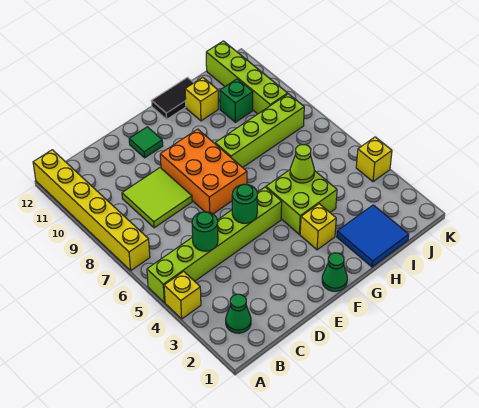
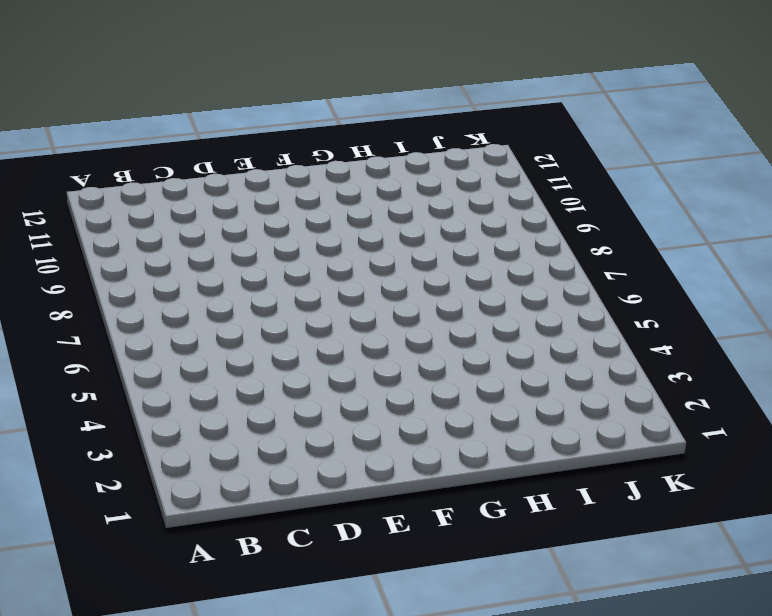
none -> yellow 1x1 brick [164,271,201,319]
none -> lime 1x6 brick [147,187,282,303]
none -> yellow 1x6 brick [33,150,150,270]

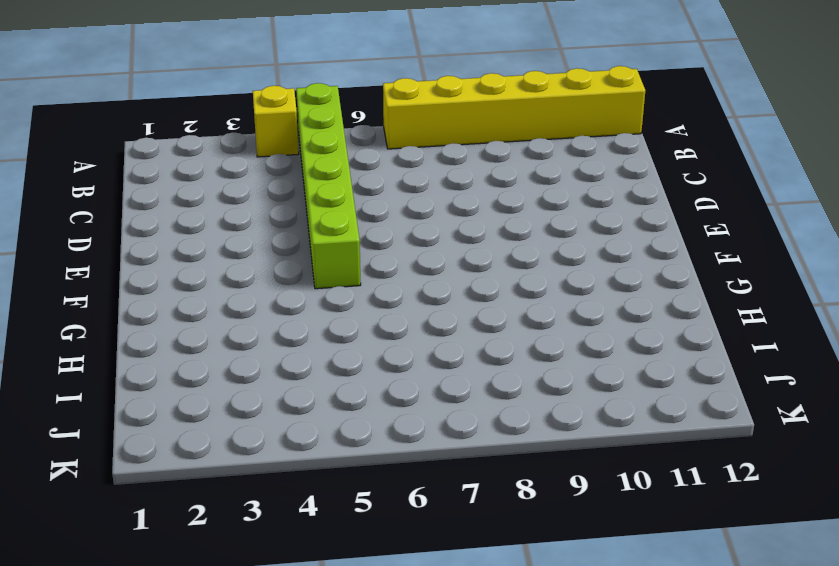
none -> green 1x1 cone [226,294,251,333]
none -> lime 2x2 tile [122,168,192,228]
none -> orange 2x3 brick [160,129,247,214]

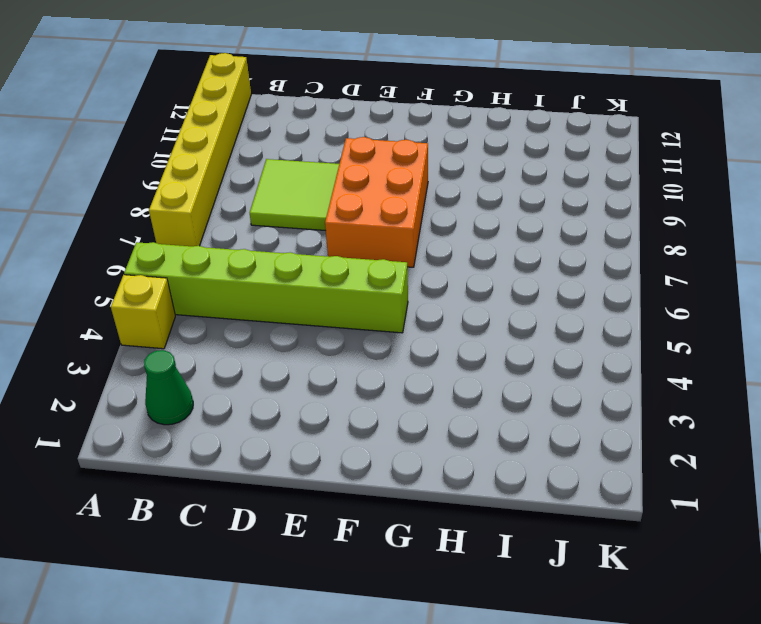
none -> green 1x1 tile [129,127,163,158]
none -> green 1x1 cone [322,253,347,291]
none -> yellow 1x1 brick [300,204,336,250]

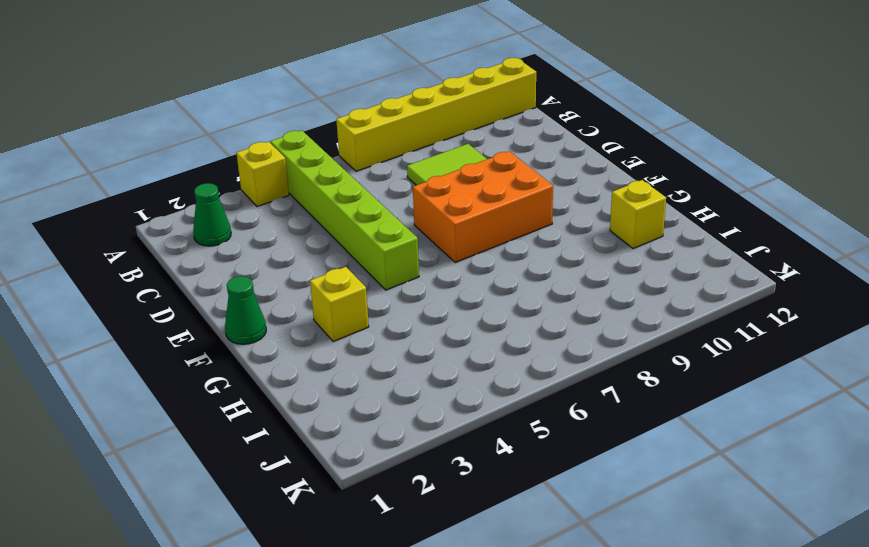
none -> green 1x1 tile [129,127,163,158]
none -> lime 2x2 brick [266,170,337,234]
none -> lime 1x4 brick [215,94,304,167]

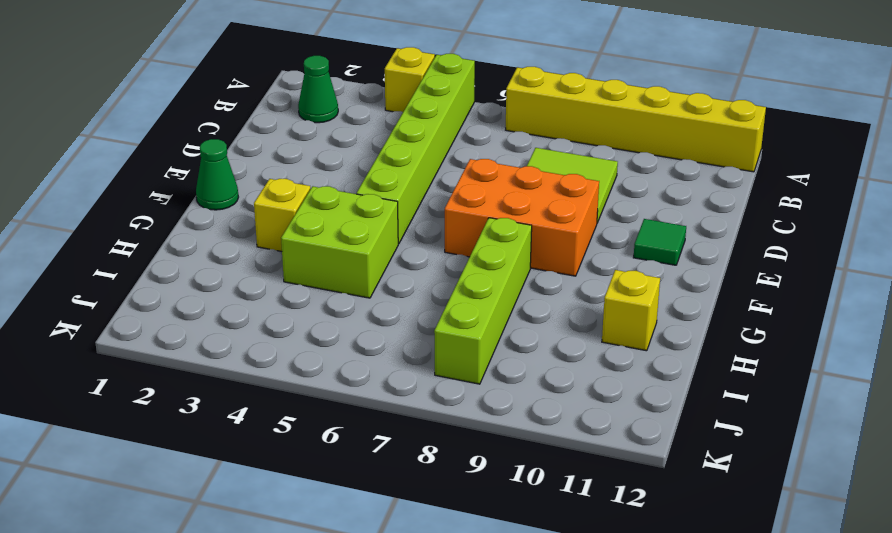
none -> black 1x2 tile [151,78,194,119]
none -> blue 2x2 tile [337,205,409,267]
none -> green 1x1 brick [220,79,253,122]

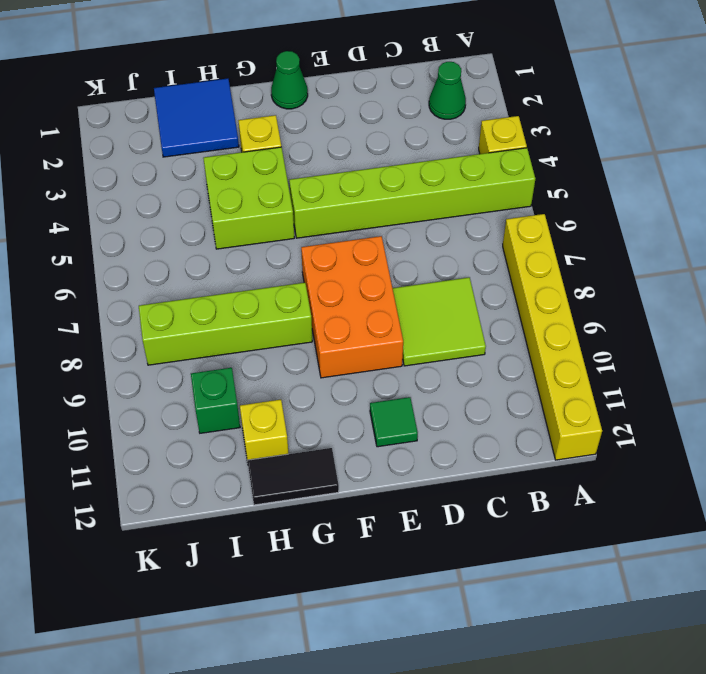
none -> lime 1x4 brick [206,41,288,114]
none -> yellow 1x1 brick [356,137,392,182]
none -> green 1x1 round brick [192,212,218,251]

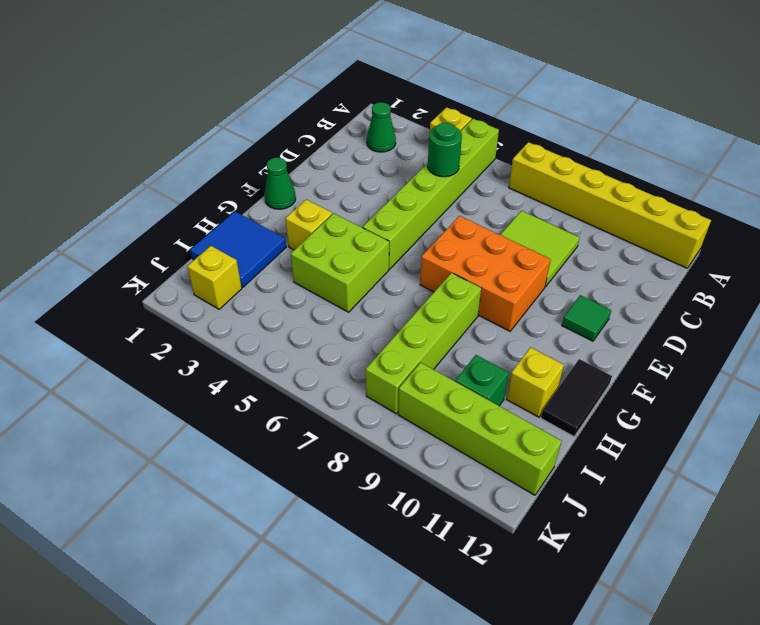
yellow 1x1 brick [187,246,242,309] -> yellow 1x1 brick moved to [356,137,392,182]
none -> green 1x1 round brick [232,184,257,223]
none -> lime 1x1 cone [290,145,314,183]

